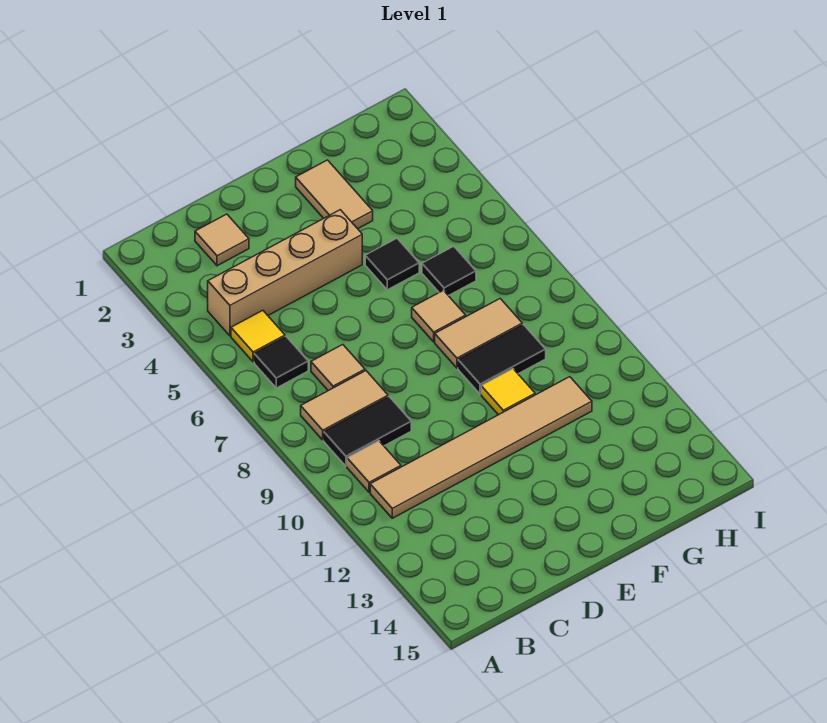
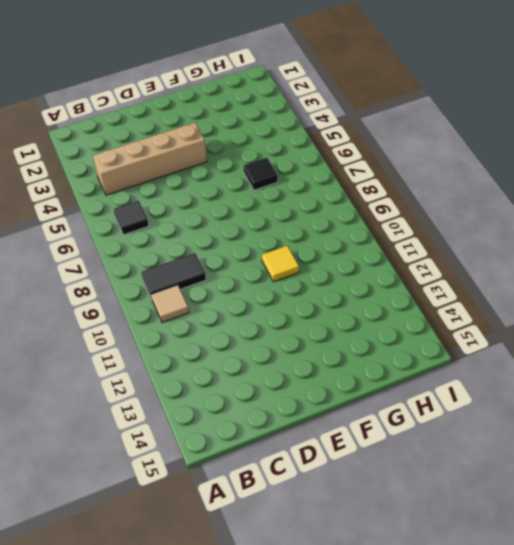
none -> yellow 1x1 tile [231,310,285,362]
none -> tan 1x2 tile [301,371,388,440]
none -> tan 1x6 tile [370,377,592,518]

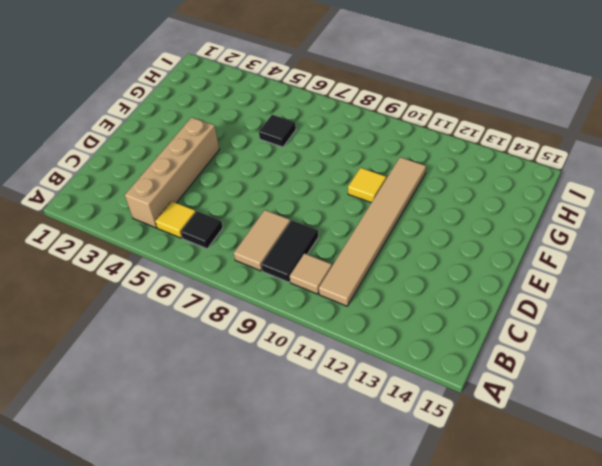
none -> tan 1x1 tile [195,214,249,266]
none -> tan 1x1 tile [311,345,365,391]
none -> tan 1x2 tile [296,160,373,229]

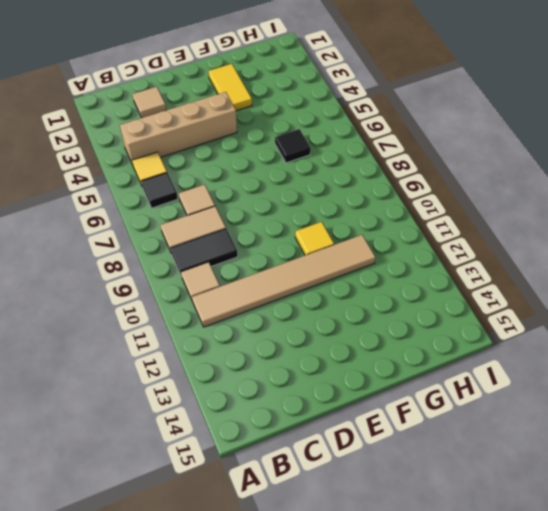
yellow 1x2 tile [209,64,252,111] -> tan 1x2 tile [296,160,373,229]
none -> black 1x1 tile [365,238,419,290]
none -> tan 1x1 tile [412,290,466,342]
none -> tan 1x2 tile [435,299,522,368]

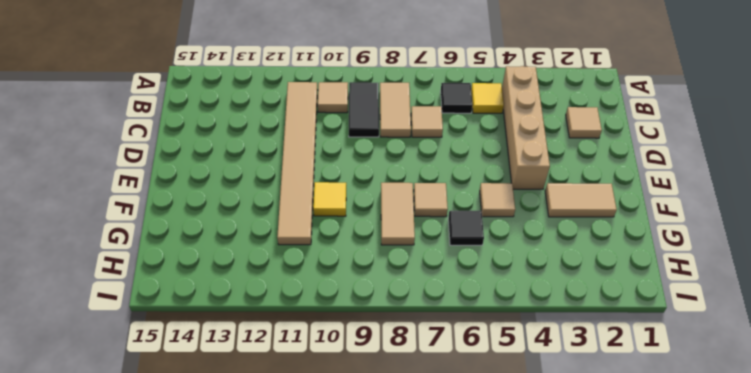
tan 1x1 tile [480,183,515,217] -> black 1x1 tile [365,238,419,290]
none -> black 1x2 tile [458,325,546,394]

